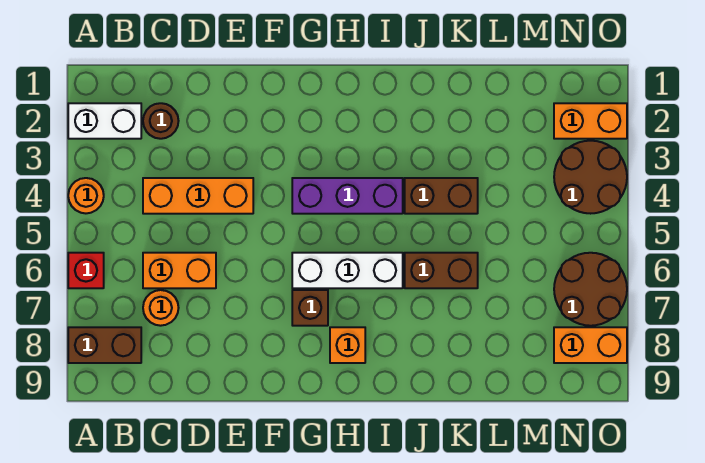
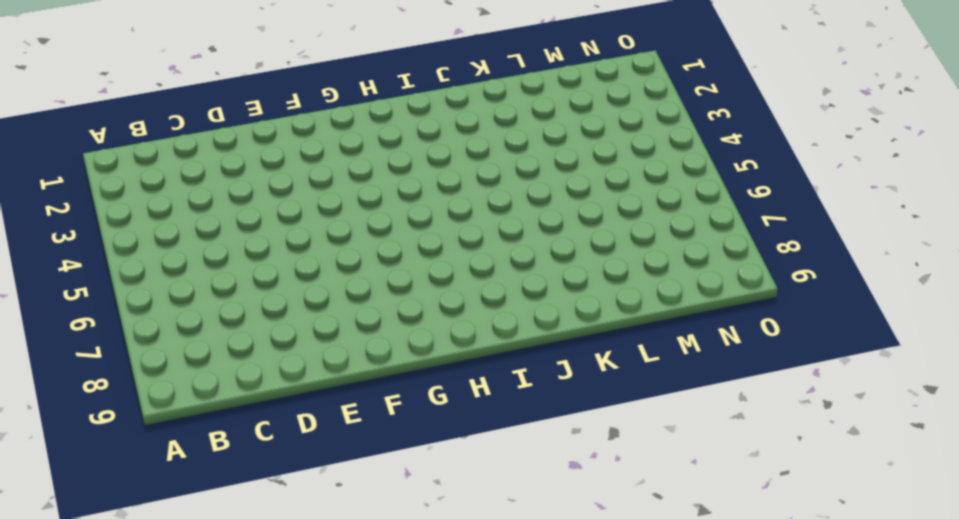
none -> white 1x2 brick [68,103,141,139]
none -> orange 1x1 round brick [68,178,104,213]
none -> red 1x1 brick [68,253,104,288]

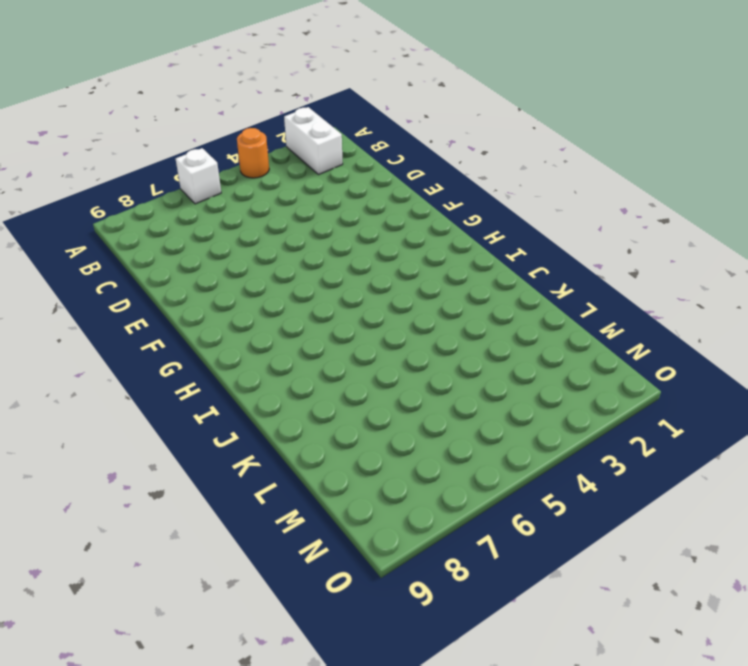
white 1x1 brick [176,148,221,204] -> red 1x1 brick [68,253,104,288]
none -> brown 1x2 brick [68,327,141,363]
none -> brown 1x1 round brick [143,103,178,139]
none -> orange 1x3 brick [143,178,253,214]

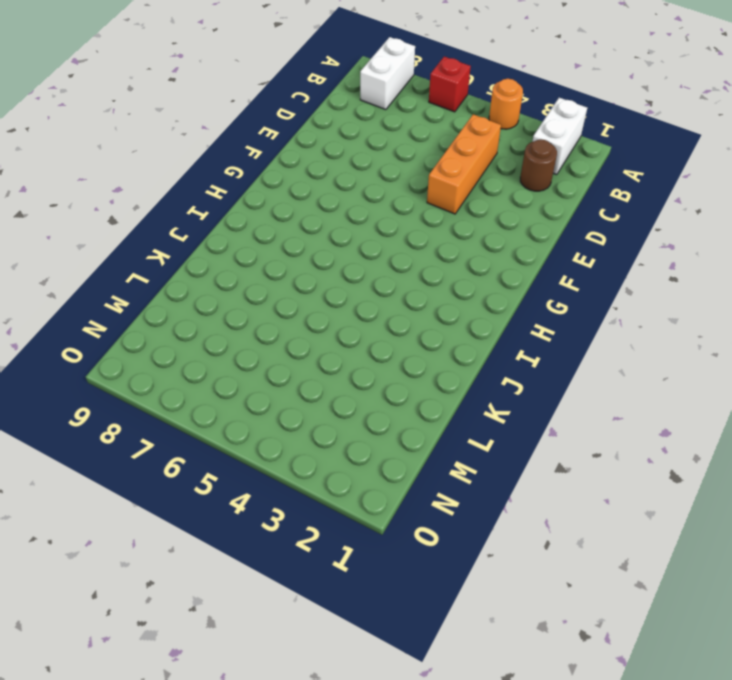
white 1x2 brick [360,37,415,110] -> brown 1x2 brick [68,327,141,363]
none -> orange 1x2 brick [143,253,216,288]
none -> orange 1x1 round brick [143,290,178,326]
none -> purple 1x3 brick [292,178,403,214]

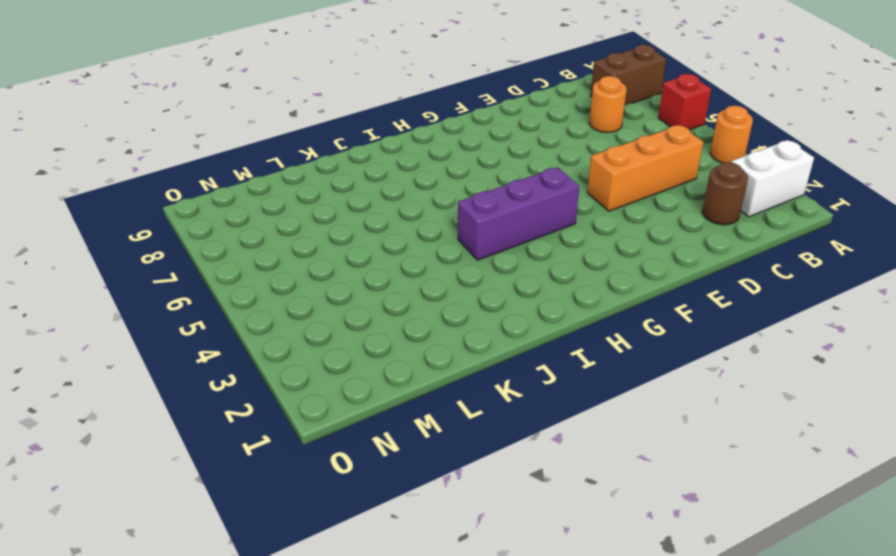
none -> orange 1x2 brick [143,253,216,288]
none -> white 1x3 brick [292,253,403,288]
none -> brown 1x1 brick [292,290,328,326]

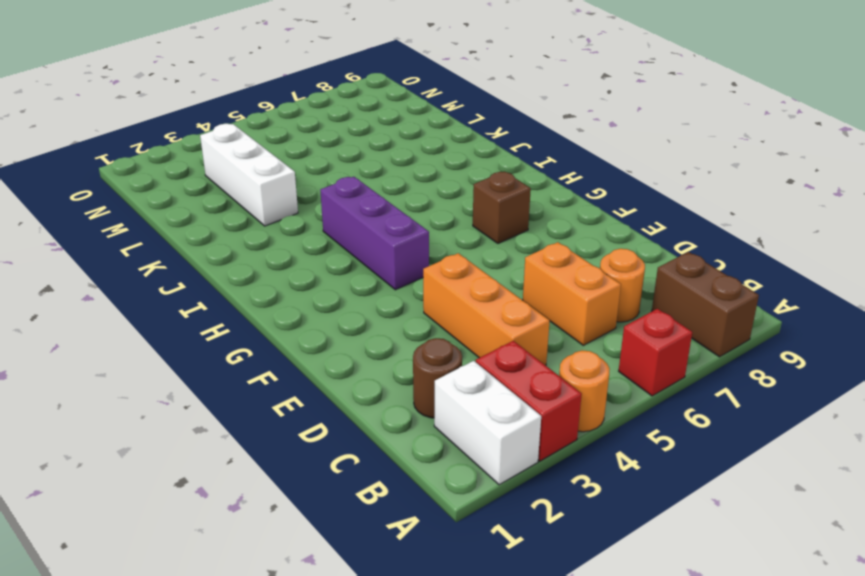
red 1x2 brick [476,341,582,461] -> none
white 1x3 brick [200,124,298,226] -> white 1x3 brick moved to [292,253,403,288]
none -> orange 1x1 brick [330,327,365,363]
none -> brown 1x2 brick [405,178,478,214]
none -> brown 1x2 brick [405,253,478,288]

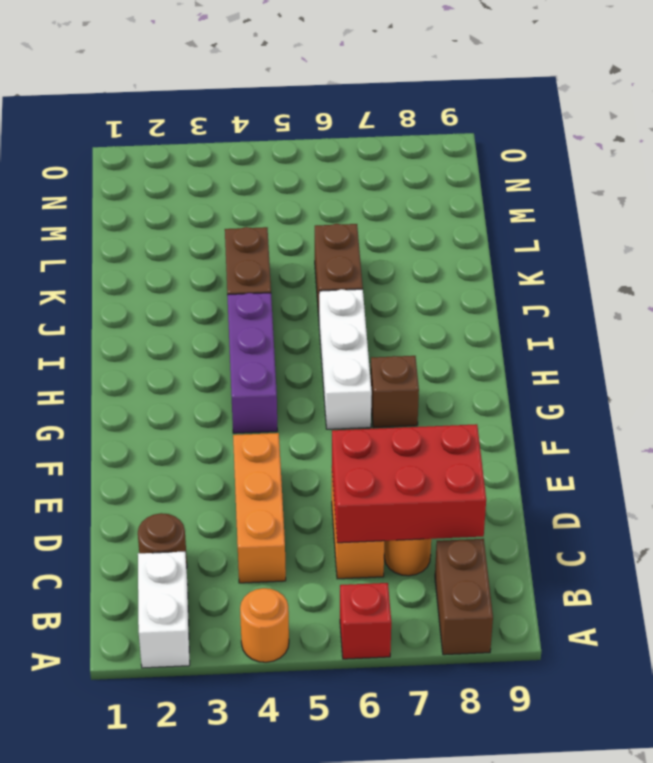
red 2x3 brick [332,424,486,543] -> none
none -> orange 1x1 brick [330,327,365,363]
none -> orange 1x2 brick [554,103,627,139]
none -> brown 2x2 round brick [554,141,627,214]

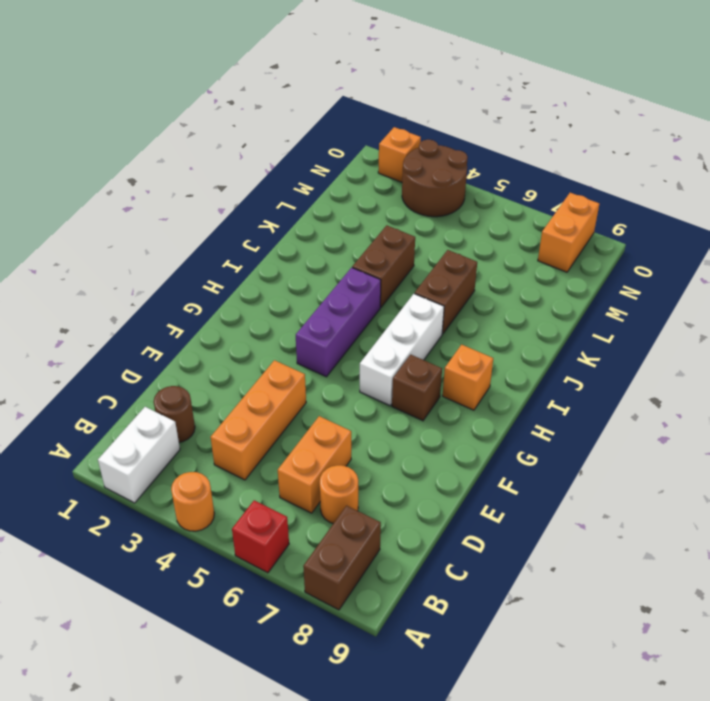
orange 1x1 brick [378,127,421,182] -> orange 1x2 brick [554,103,627,139]
none -> brown 2x2 round brick [554,253,627,326]

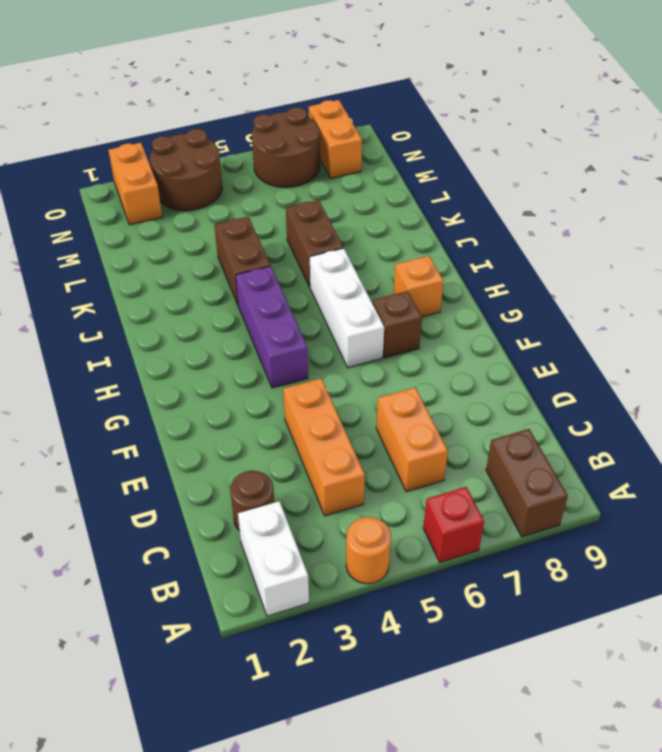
none -> orange 1x1 round brick [143,290,178,326]

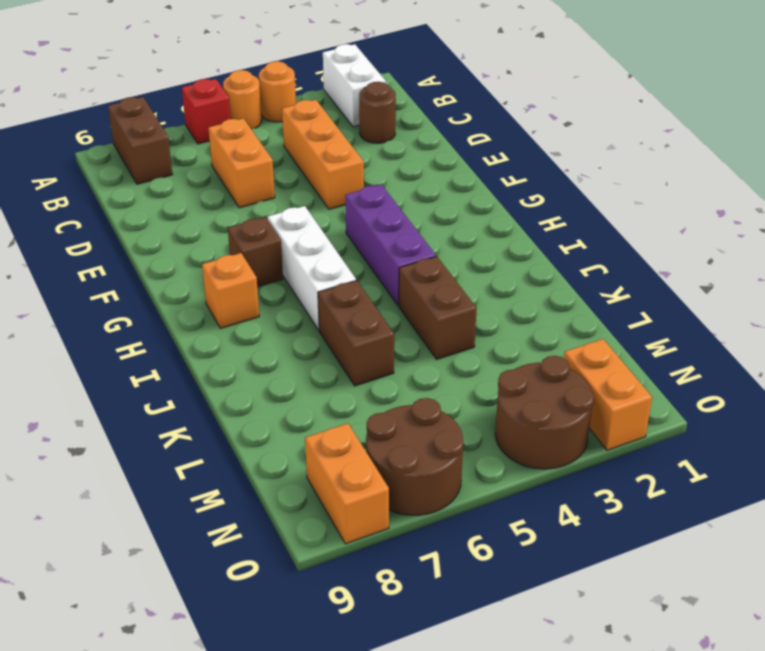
orange 1x1 round brick [223,70,262,129] -> orange 1x1 round brick moved to [143,290,178,326]

